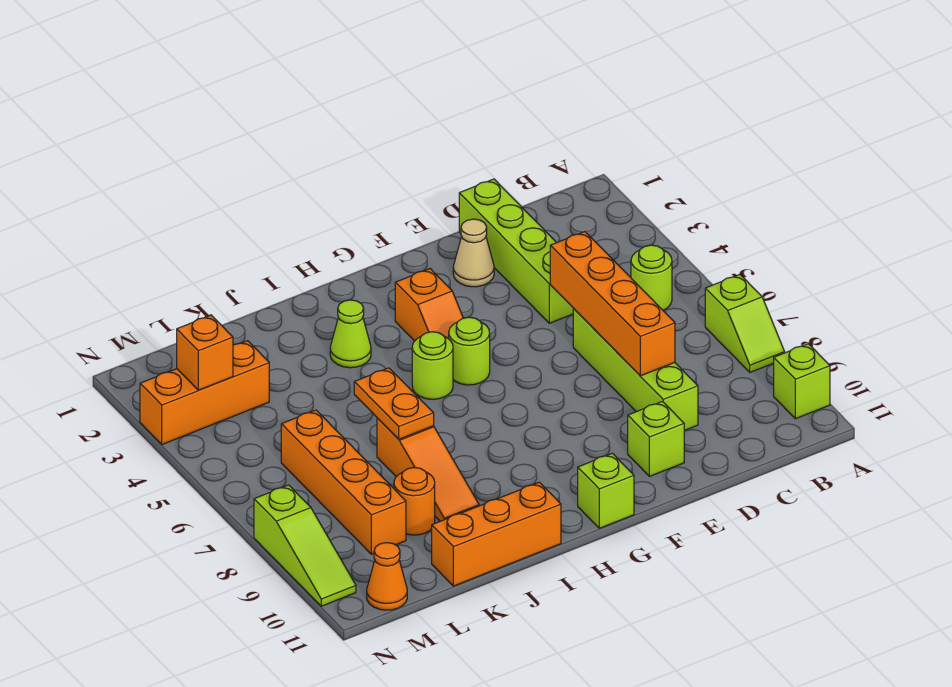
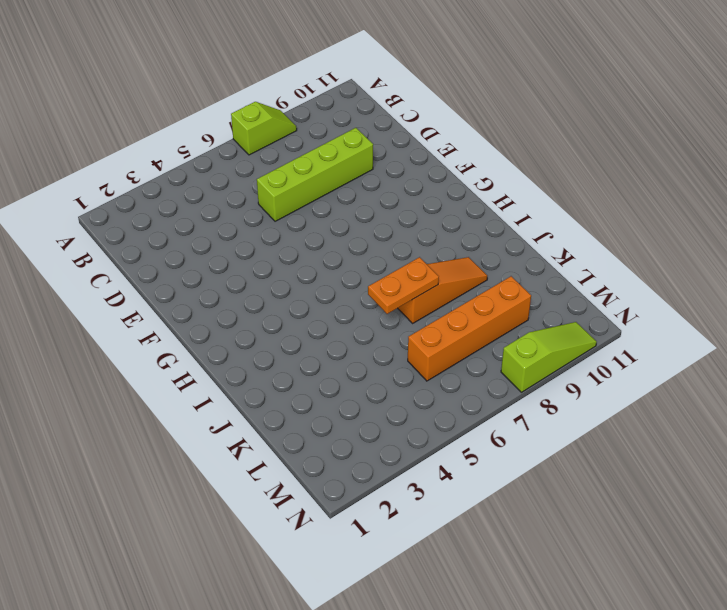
none -> lime 1x1 brick [774,344,830,419]
none -> lime 1x1 round brick [631,245,672,310]
none -> lime 1x4 brick [459,179,573,323]

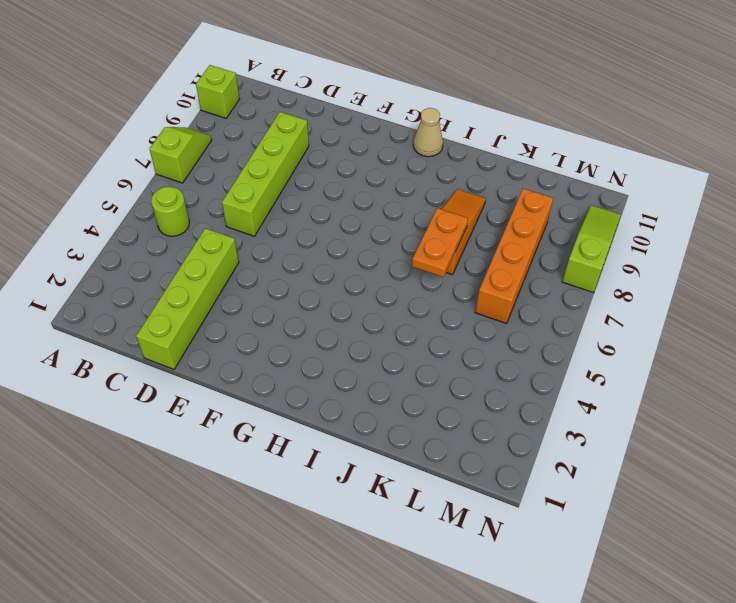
tan 1x1 cone [413,108,443,157] -> tan 1x1 cone moved to [453,219,494,287]
none -> lime 1x1 brick [628,401,684,476]
none -> orange 1x2 slope [395,269,463,341]
none -> lime 1x1 round brick [449,317,490,385]

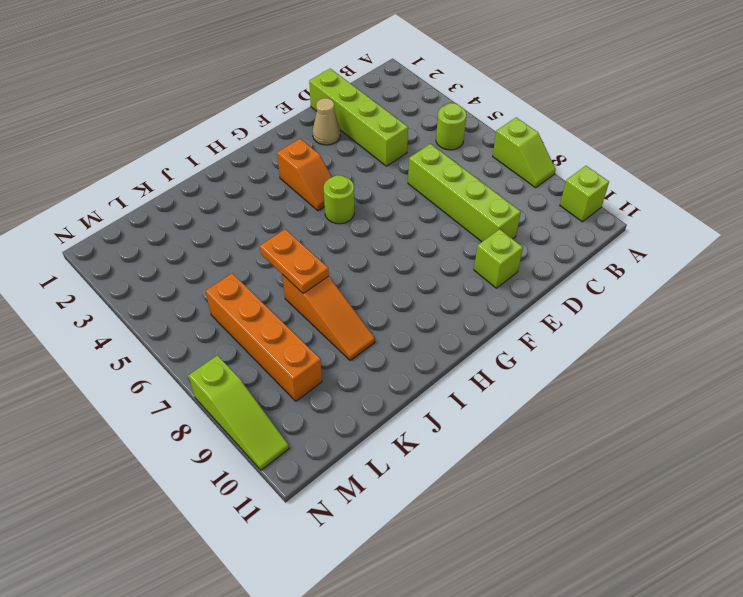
none -> lime 1x1 brick [578,453,634,528]
none -> lime 1x1 round brick [412,332,453,399]
none -> lime 1x1 cone [330,300,371,368]

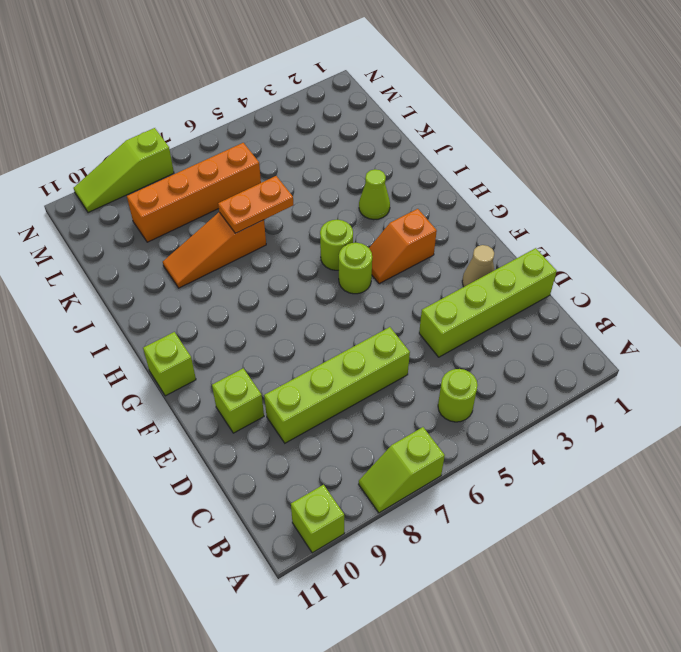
none -> orange 1x3 brick [432,482,561,586]
none -> orange 1x1 round brick [394,468,435,535]
none -> orange 1x3 brick [140,341,269,444]

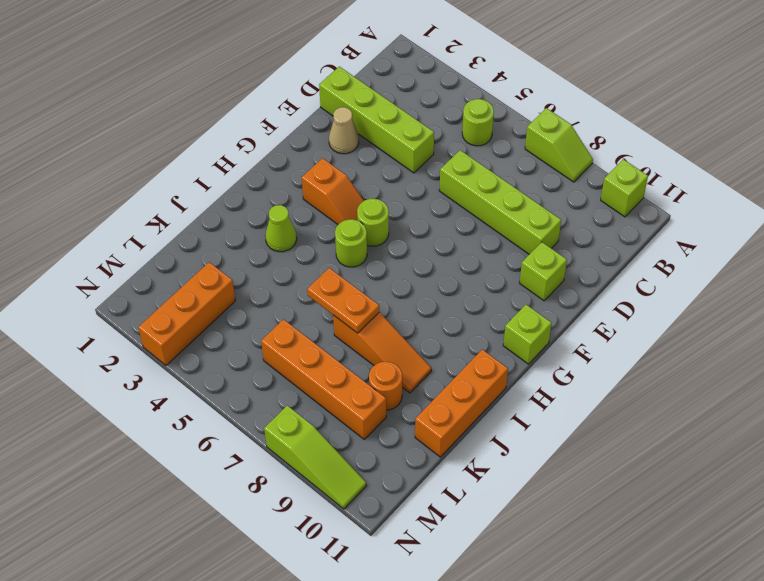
none -> orange 1x1 cone [367,543,407,610]
none -> orange 1x4 brick [550,232,675,376]
none -> orange 1x1 brick [177,315,233,390]

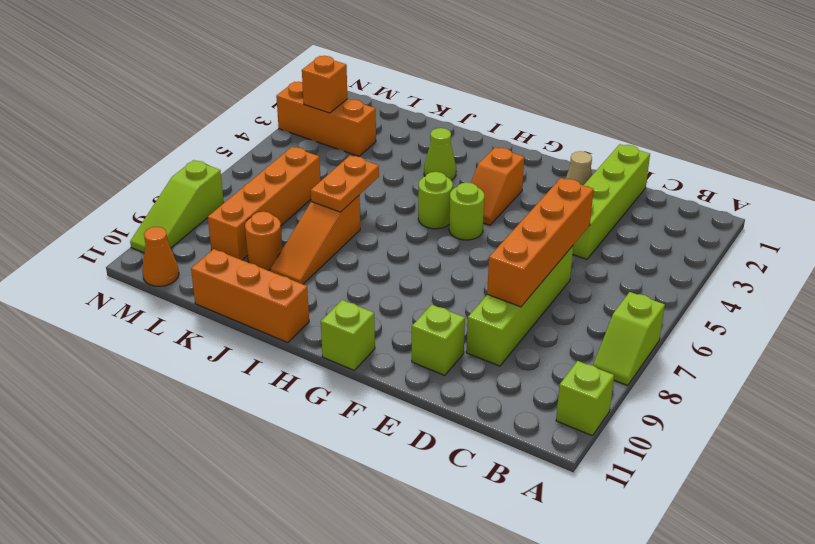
none -> lime 1x1 round brick [631,245,672,310]

